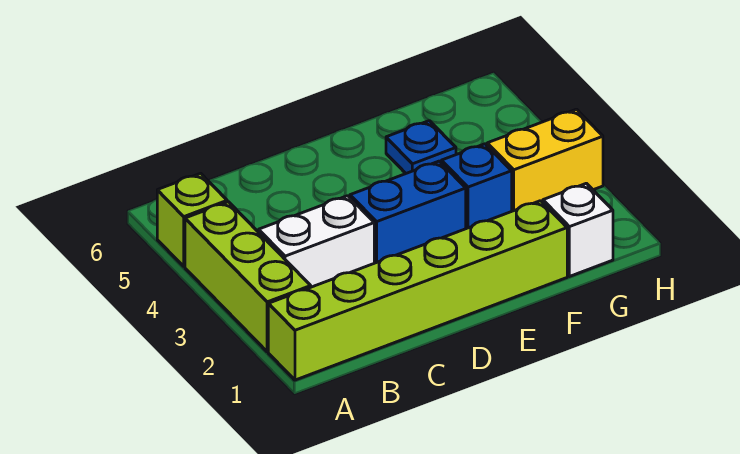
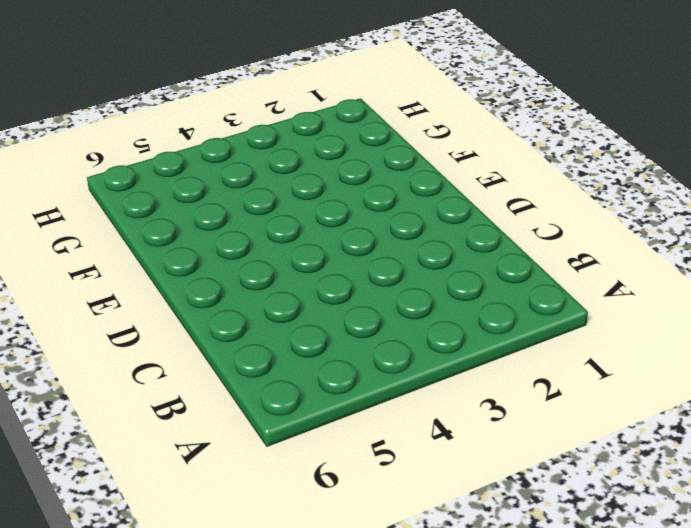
none -> lime 1x6 brick [268,201,567,380]
none -> lime 1x3 brick [185,202,311,352]

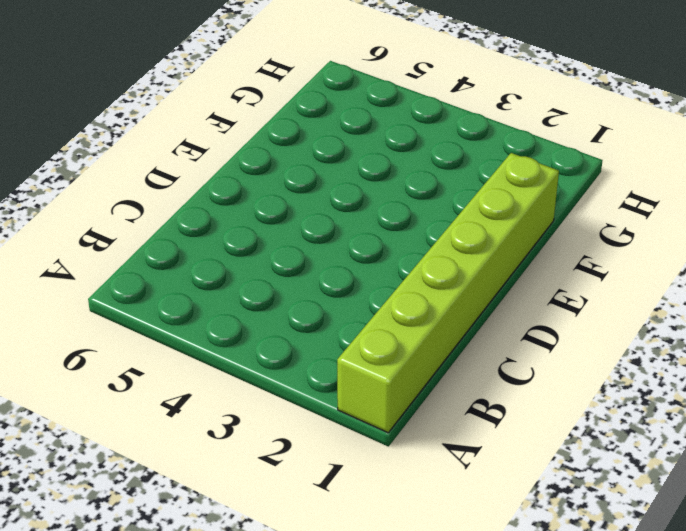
none -> lime 1x3 brick [185,202,311,352]
none -> lime 1x1 brick [157,173,227,266]

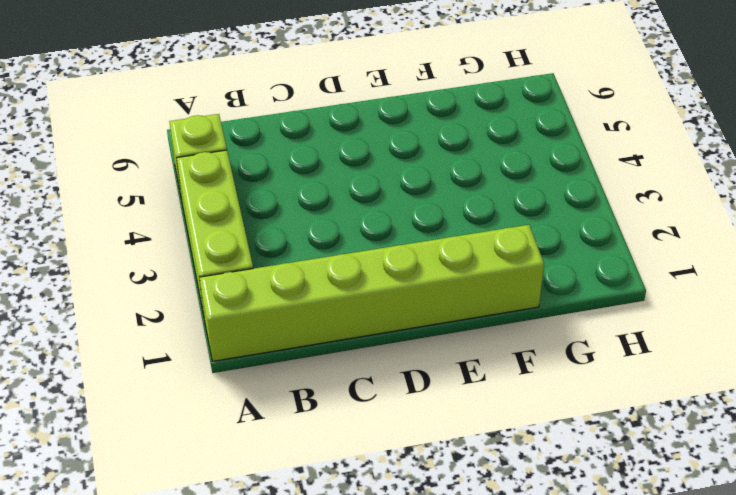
none -> white 1x2 brick [259,196,374,287]
none -> blue 1x2 brick [350,161,466,263]

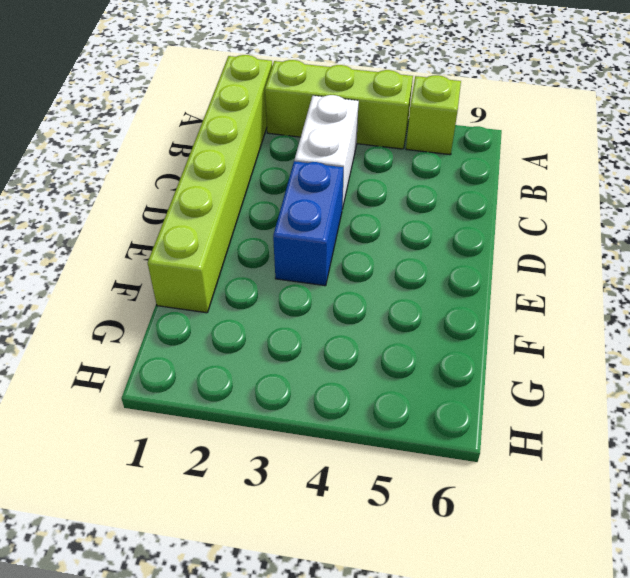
none -> blue 1x1 brick [442,144,512,229]
none -> blue 1x1 plate [386,121,456,173]

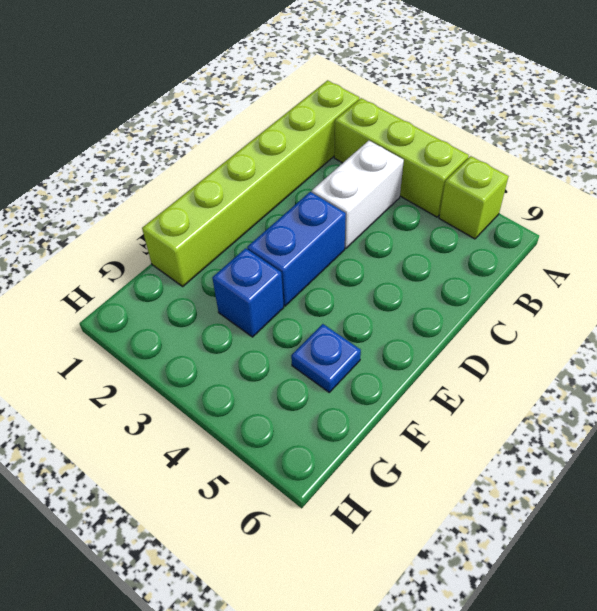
none -> white 1x1 brick [543,183,613,276]
none -> yellow 1x2 brick [487,109,603,211]

